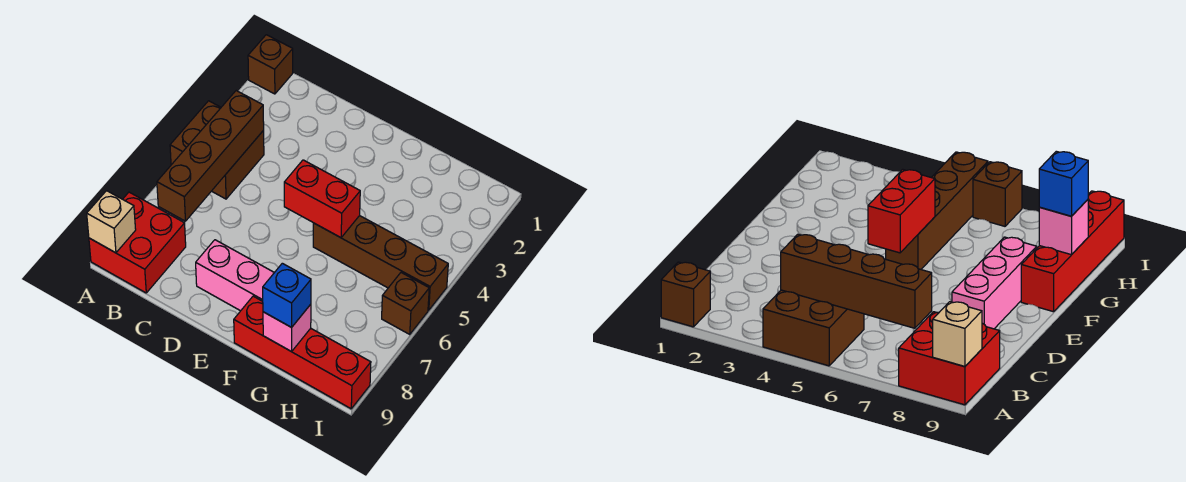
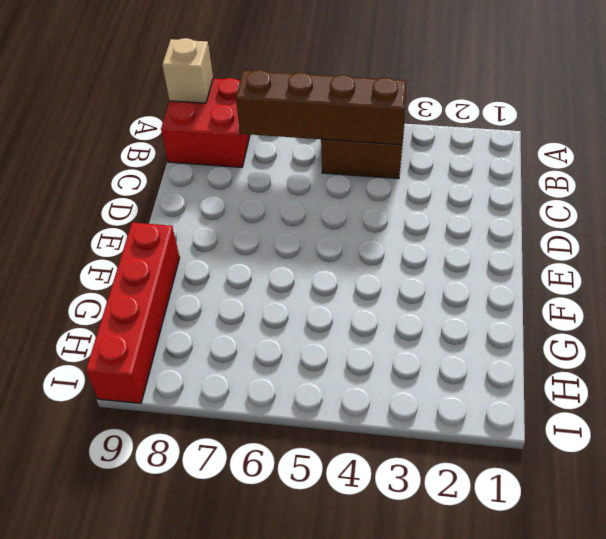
none -> brown 1x1 brick [248,35,293,94]
none -> pink 1x3 brick [196,240,274,311]
none -> brown 1x4 brick [313,216,448,310]

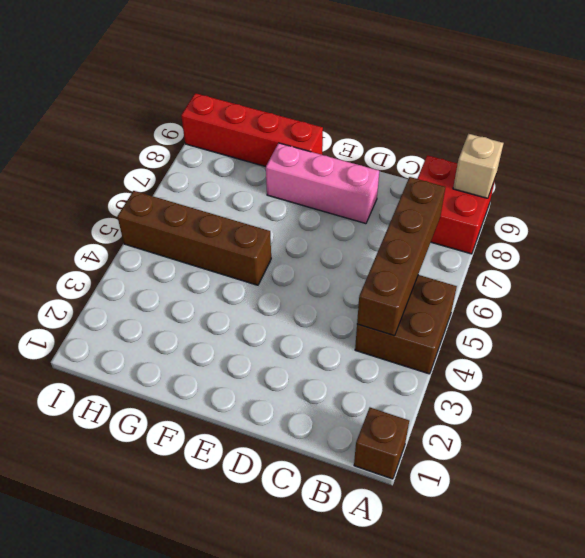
none -> brown 1x1 brick [382,273,429,334]
none -> red 1x2 brick [284,160,360,238]
none -> pink 1x1 brick [263,304,311,352]

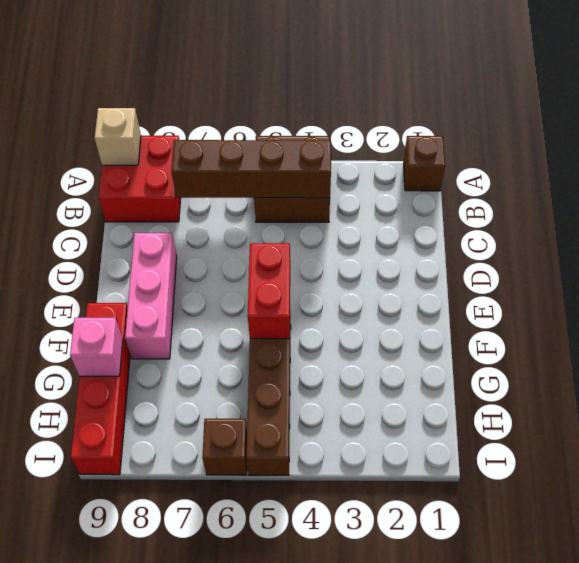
none -> blue 1x1 brick [263,263,311,327]

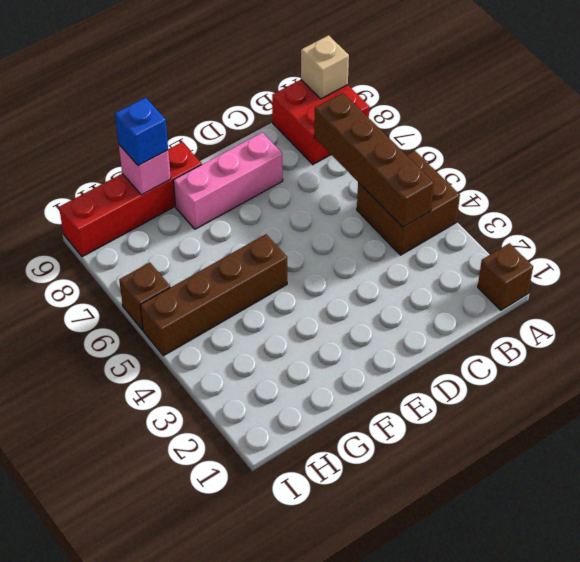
none -> red 1x2 brick [284,160,360,238]

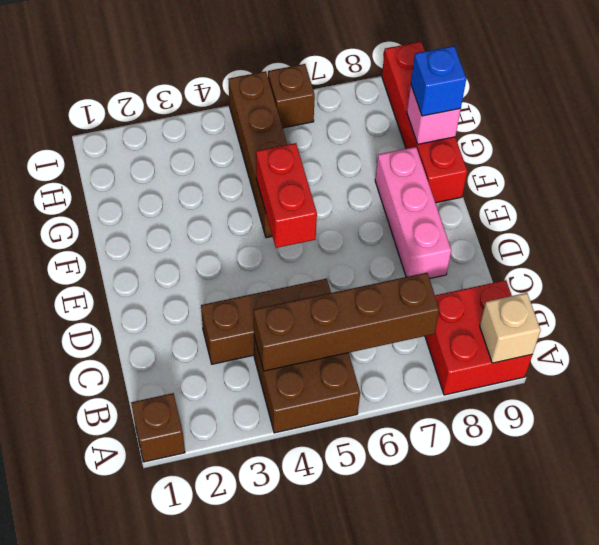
brown 1x3 brick [201,279,331,364] -> none

